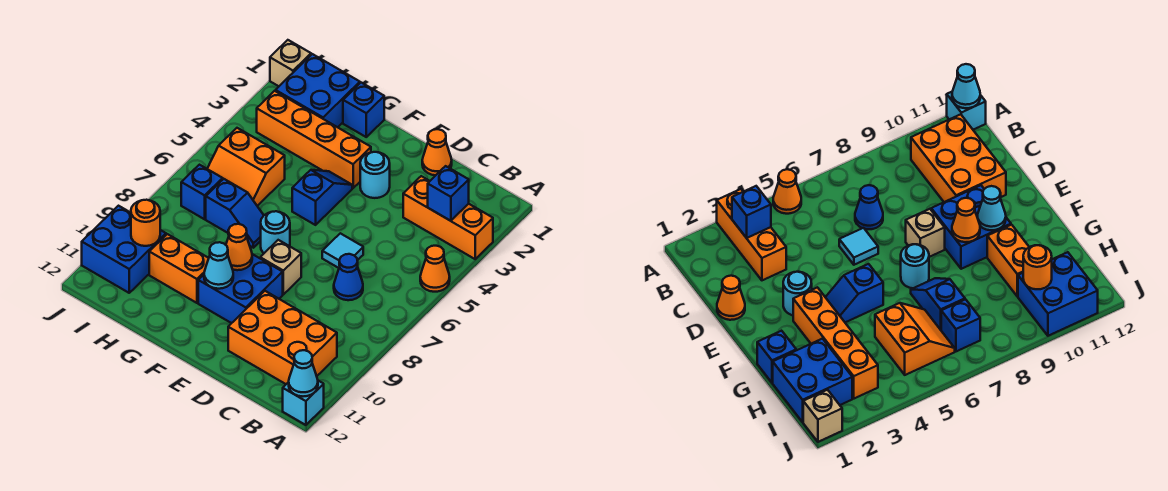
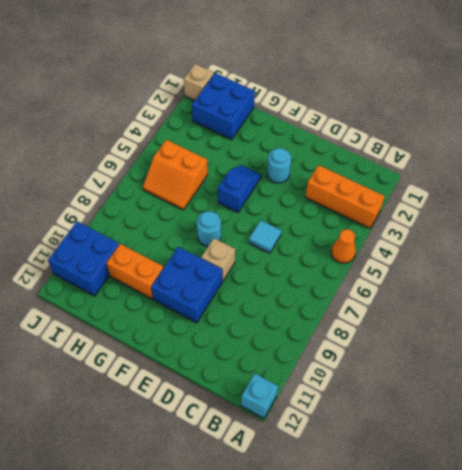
none -> orange 2x3 brick [228,291,337,384]
none -> blue 1x1 cone [334,254,363,300]
none -> orange 1x1 cone [422,129,452,175]

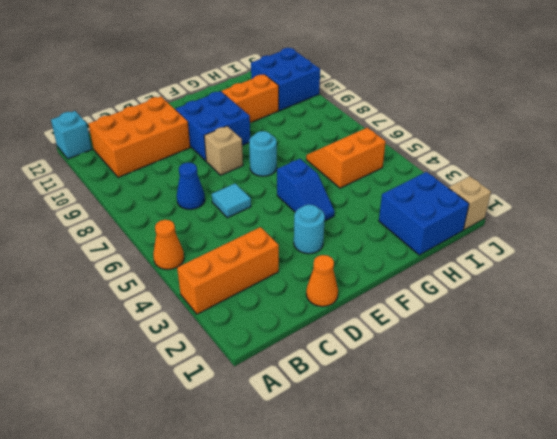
none -> orange 1x4 brick [257,91,371,188]
none -> blue 1x1 brick [343,83,384,137]
none -> blue 1x2 slope [206,179,264,248]

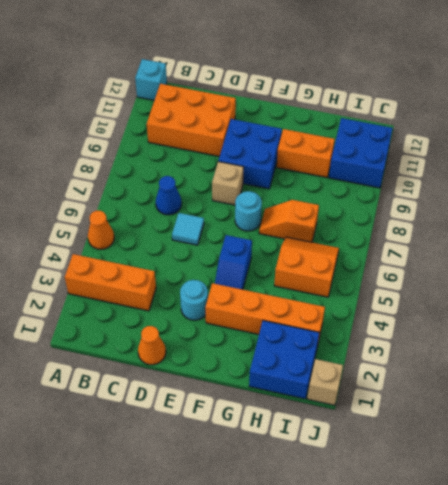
orange 1x2 slope [259,200,319,242] -> blue 1x2 slope [206,179,264,248]
none -> blue 1x1 brick [343,83,384,137]
none -> blue 1x1 brick [181,165,223,219]
none -> cyan 1x1 cone [289,350,318,396]

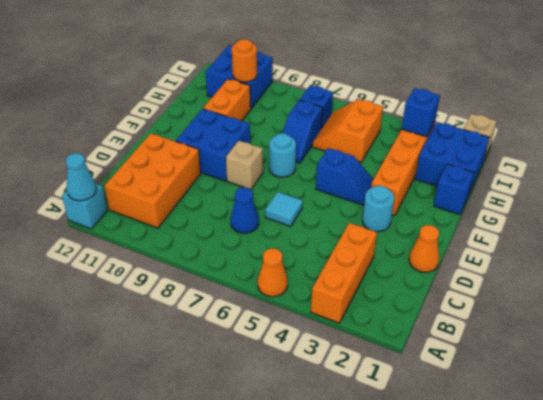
blue 1x1 brick [402,88,440,137] -> blue 1x1 brick moved to [428,166,469,221]
none -> orange 1x1 cone [226,224,252,270]
none -> cyan 1x1 cone [204,242,233,289]

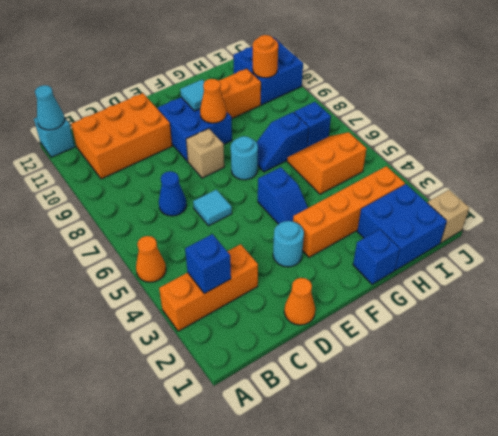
cyan 1x1 tile [180,80,204,111] -> cyan 1x1 cone [204,242,233,289]

